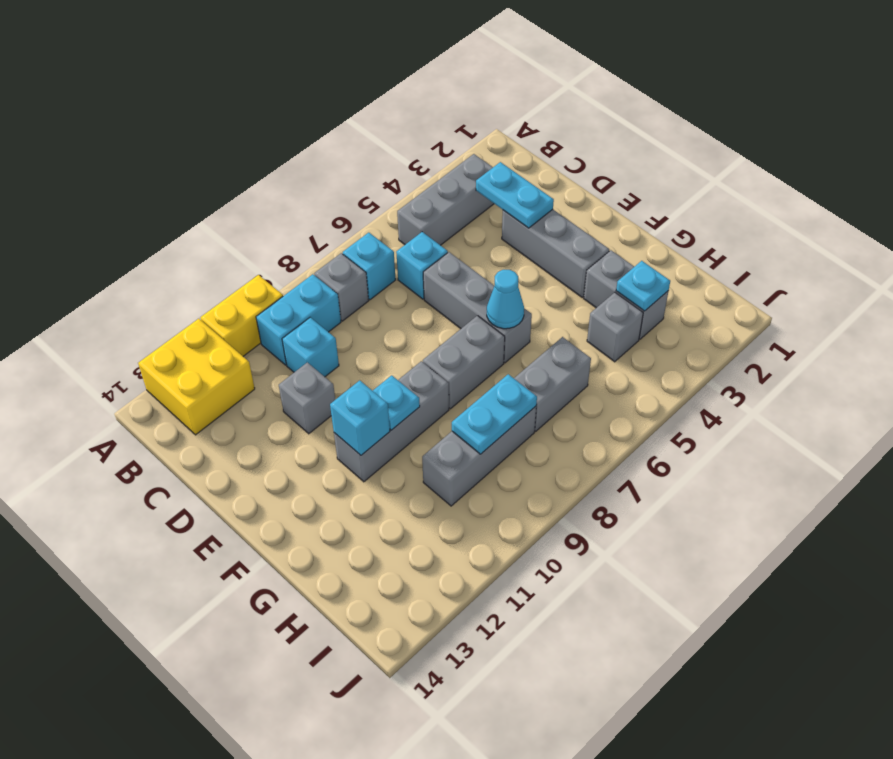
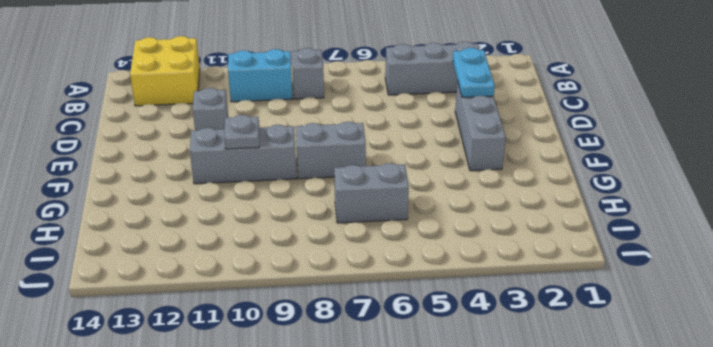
grey 1x1 plate [224,115,259,149] -> cyan 1x1 plate [373,375,420,430]
none -> yellow 1x2 brick [200,275,283,356]
none -> cyan 1x1 brick [343,233,396,300]
none -> cyan 1x1 brick [396,232,448,299]

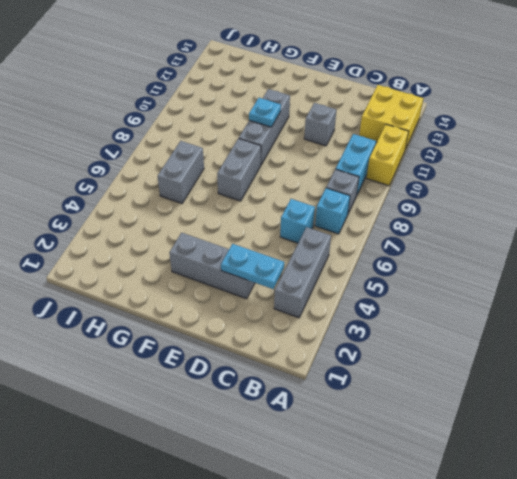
none -> cyan 1x1 brick [282,317,339,377]
none -> grey 1x3 brick [423,252,532,363]
none -> grey 1x2 brick [584,250,668,339]

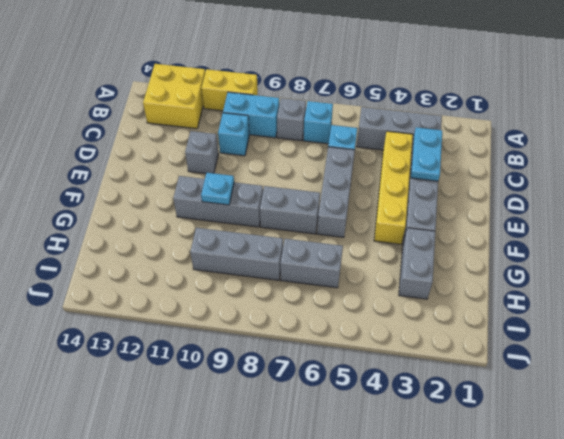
yellow 1x4 brick [374,131,413,244] -> none
none -> grey 1x1 brick [587,292,643,362]
none -> cyan 1x1 cone [487,270,524,329]
none -> cyan 1x1 brick [330,380,390,455]

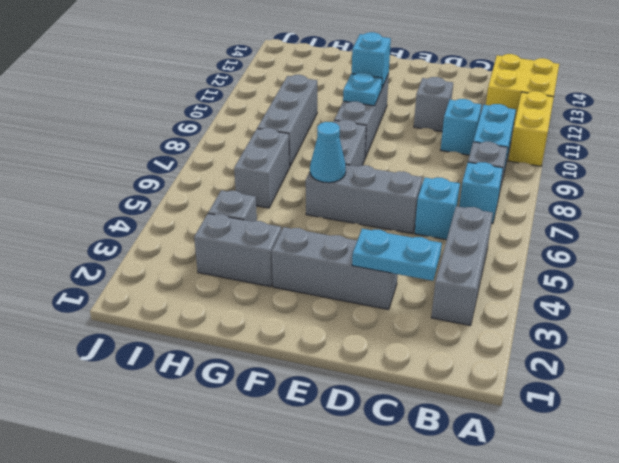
none -> cyan 1x1 plate [616,261,670,311]
none -> cyan 1x2 plate [452,374,537,454]

